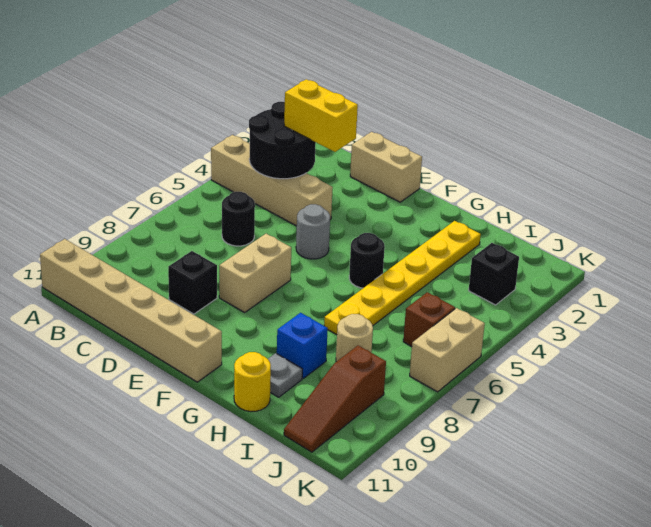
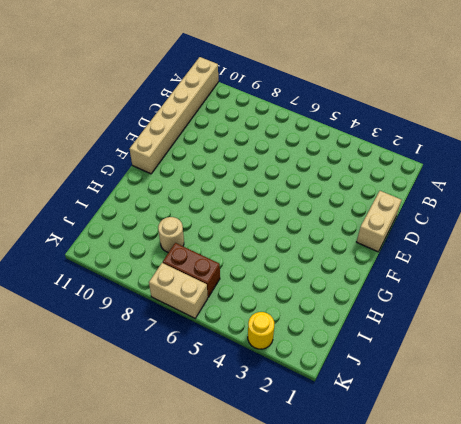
brown 1x2 brick [163,243,220,297] -> brown 1x1 brick [403,292,455,346]
yellow 1x1 round brick [248,312,274,349] -> yellow 1x1 round brick moved to [234,352,271,412]
none -> tan 1x4 brick [211,135,333,226]
none -> black 1x1 round brick [222,192,255,246]
none -> black 1x1 brick [168,251,217,314]

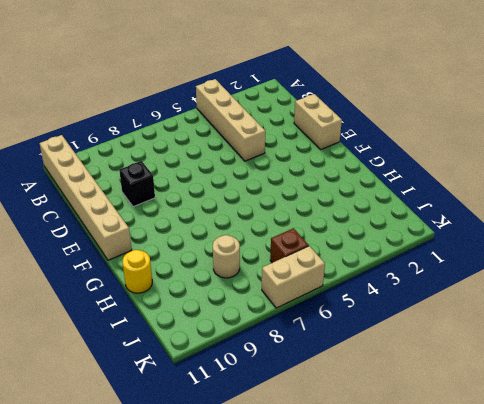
none -> black 1x1 round brick [222,192,255,246]
none -> grey 1x1 round brick [296,204,330,259]
none -> tan 1x2 brick [219,234,291,312]

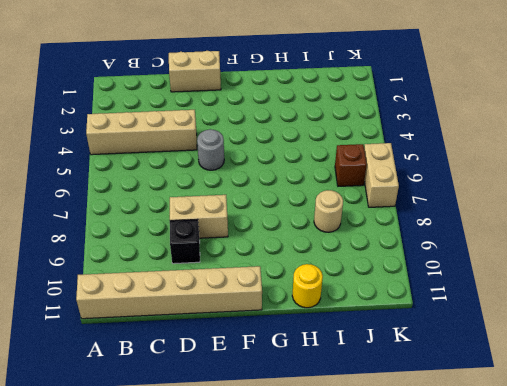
tan 1x2 brick [170,195,228,238] -> tan 1x2 brick turned to [219,234,291,312]
none -> black 1x1 round brick [222,192,255,246]
none -> black 1x1 round brick [349,233,385,288]
none -> yellow 1x6 plate [324,221,481,335]

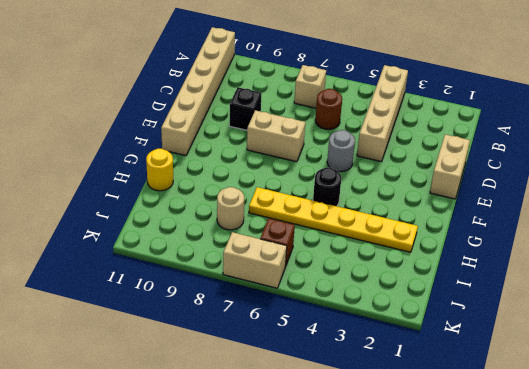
tan 1x1 brick [294,65,326,108] -> none
brown 1x1 round brick [315,89,342,130] -> black 1x1 round brick [222,192,255,246]
none -> blue 1x1 brick [277,313,328,378]
none -> grey 1x1 plate [268,353,302,397]
none -> black 1x1 brick [469,243,519,305]

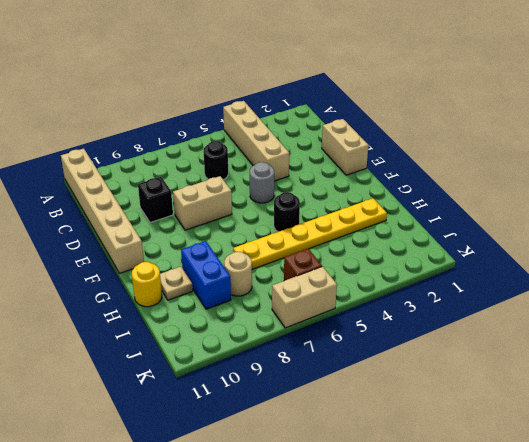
blue 1x2 brick [181,241,231,309] -> blue 1x1 brick [277,313,328,378]
tan 1x1 plate [160,267,193,300] -> grey 1x1 plate [268,353,302,397]
none -> black 1x1 brick [469,243,519,305]
none -> brown 1x3 slope [284,345,386,452]
none -> black 2x2 round brick [249,102,316,179]

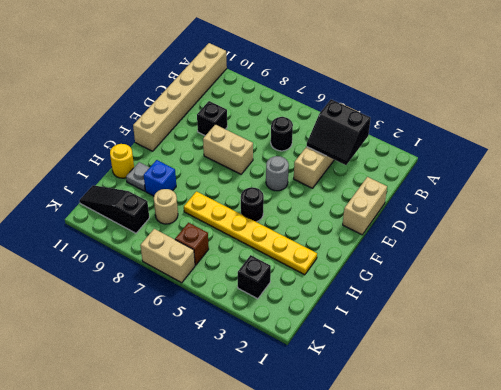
black 2x2 slope [307,99,371,165] -> black 2x2 round brick [249,102,316,179]
black 1x3 slope [79,185,149,233] -> brown 1x3 slope [284,345,386,452]
none -> yellow 1x2 brick [284,79,358,152]

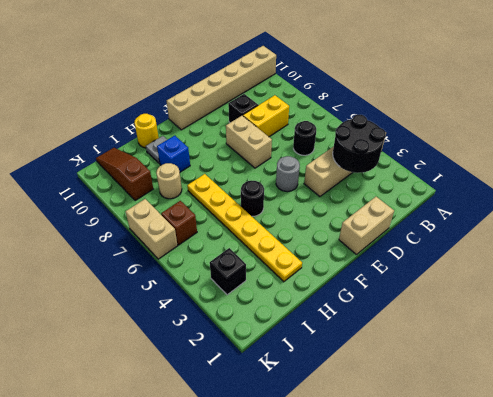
yellow 1x2 brick [243,95,289,137] -> yellow 1x2 brick moved to [284,79,358,152]

